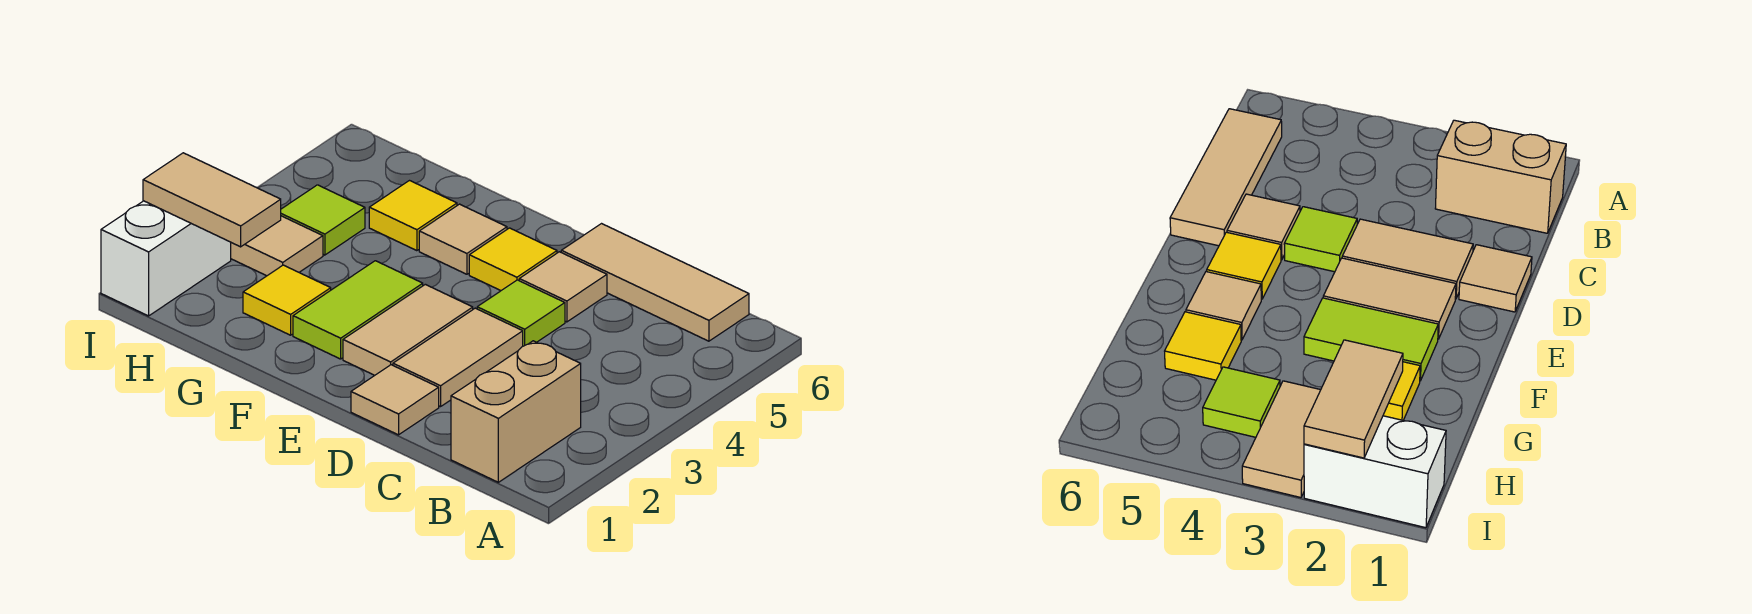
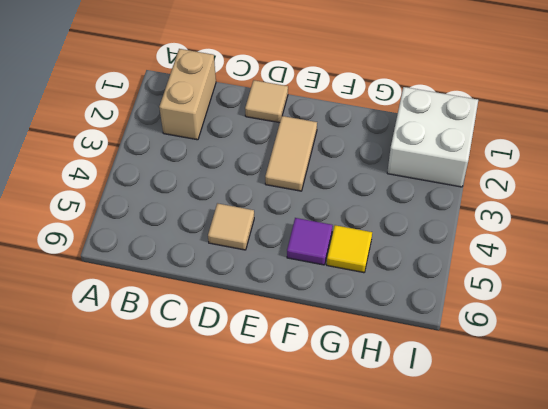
purple 1x1 tile [287,218,333,265] -> tan 1x1 tile [419,204,507,274]
white 2x2 brick [387,87,478,187] -> white 1x2 brick [101,201,231,316]
none -> tan 1x3 tile [561,224,749,341]
none -> tan 1x2 tile [393,308,523,407]
none -> lime 1x1 tile [477,280,565,346]

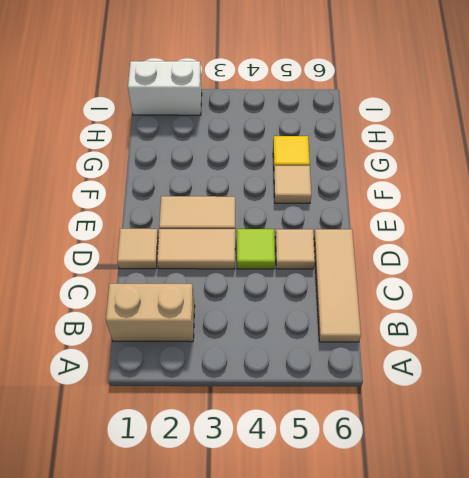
none -> yellow 1x1 tile [469,228,557,291]
none -> lime 1x2 tile [293,261,423,359]
none -> yellow 1x1 tile [243,265,331,335]

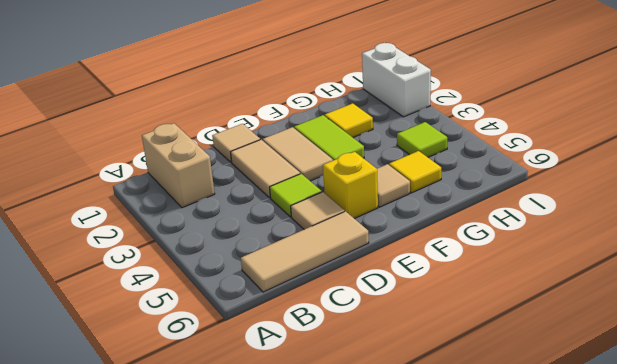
yellow 1x1 brick [323,152,378,219] -> yellow 1x1 tile [469,228,557,291]
none -> tan 1x2 tile [231,216,323,276]
none -> tan 1x2 tile [143,153,281,247]

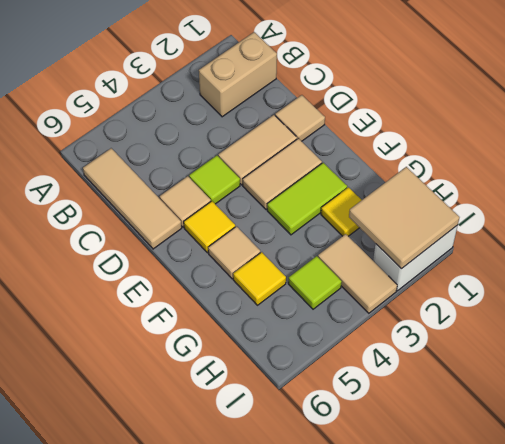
tan 2x2 tile [349,167,459,269] -> tan 1x2 tile [143,153,281,247]

